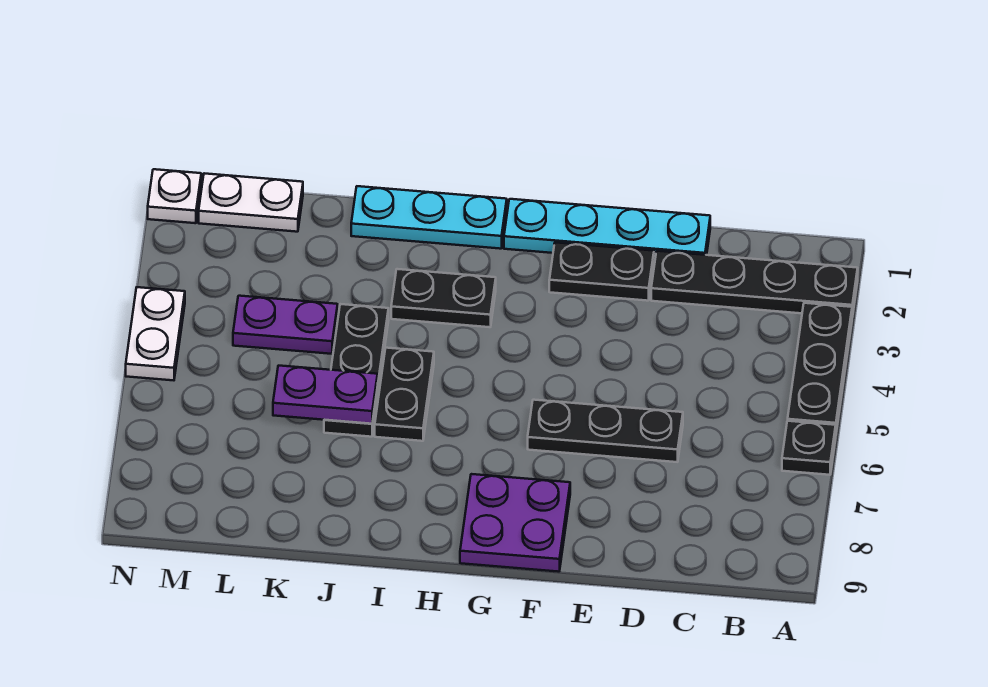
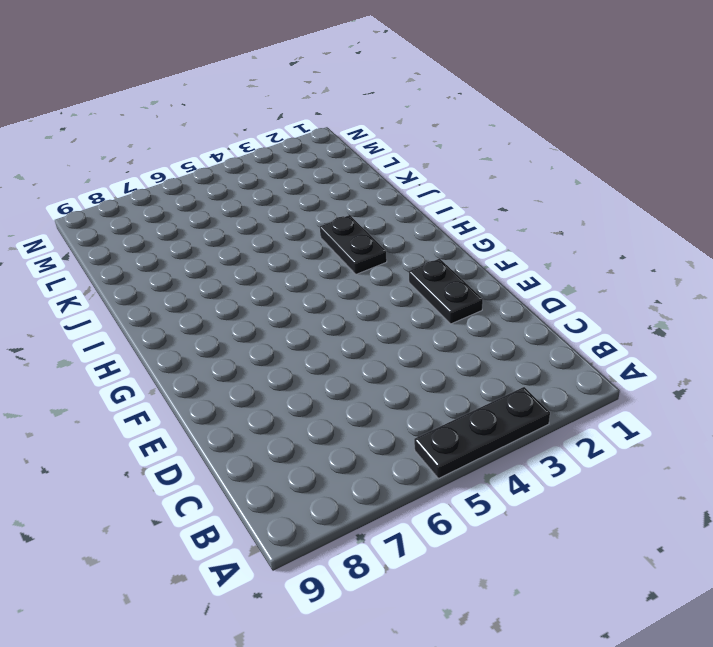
none -> black 1x4 plate [651,251,858,317]
none -> black 1x1 plate [782,421,836,475]
none -> cyan 1x4 plate [504,199,710,261]

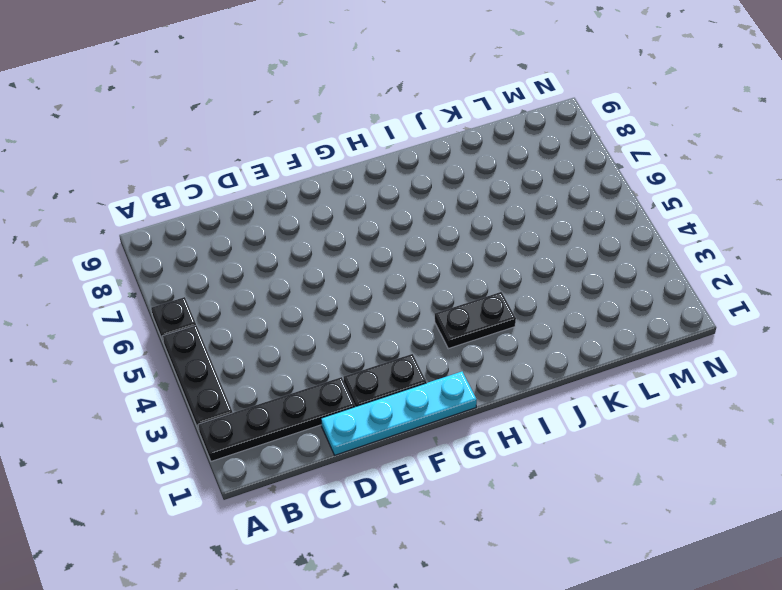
none -> black 1x3 plate [528,400,683,462]
none -> purple 2x2 plate [460,474,570,572]
none -> cyan 1x3 plate [351,186,507,249]

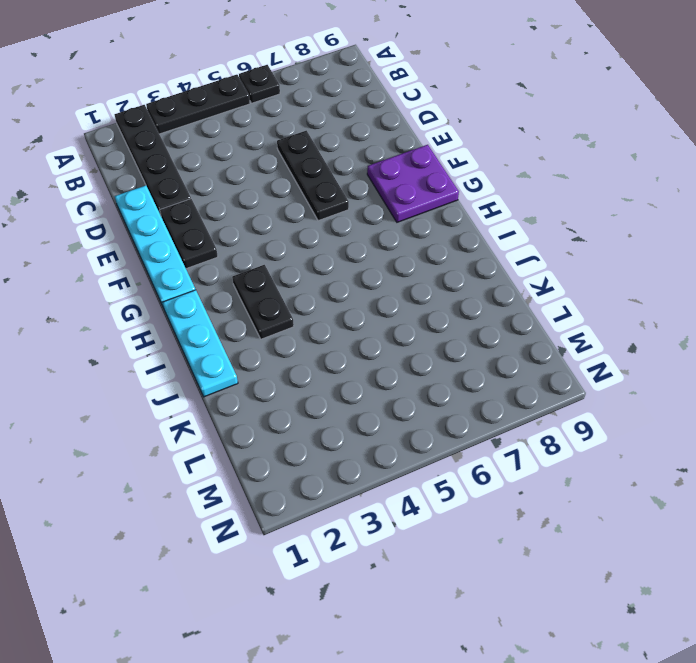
none -> black 1x2 plate [375,348,434,441]
none -> black 1x3 plate [324,304,389,437]
none -> purple 1x2 plate [233,296,338,354]

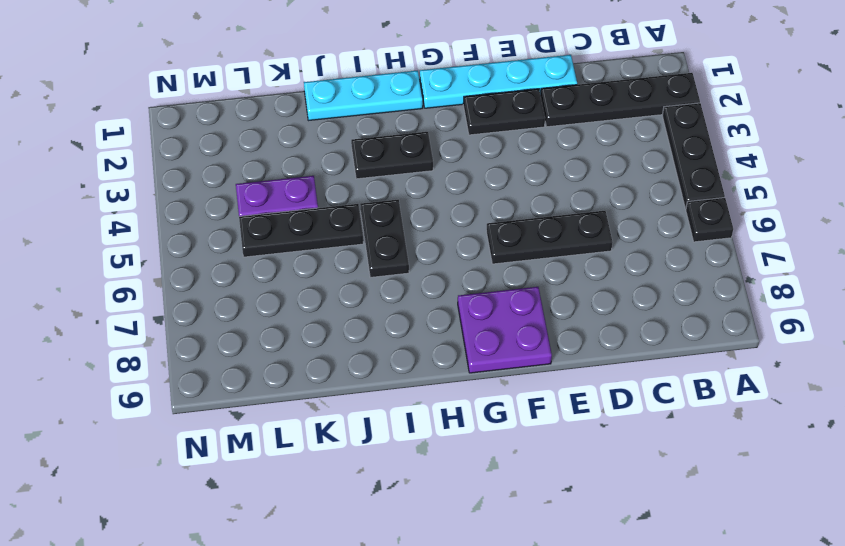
black 1x3 plate [239,204,363,257] -> black 1x3 plate turned to [324,304,389,437]
none -> white 1x2 plate [199,173,303,232]
none -> white 1x1 plate [148,169,201,223]
none -> white 1x2 plate [126,287,185,380]

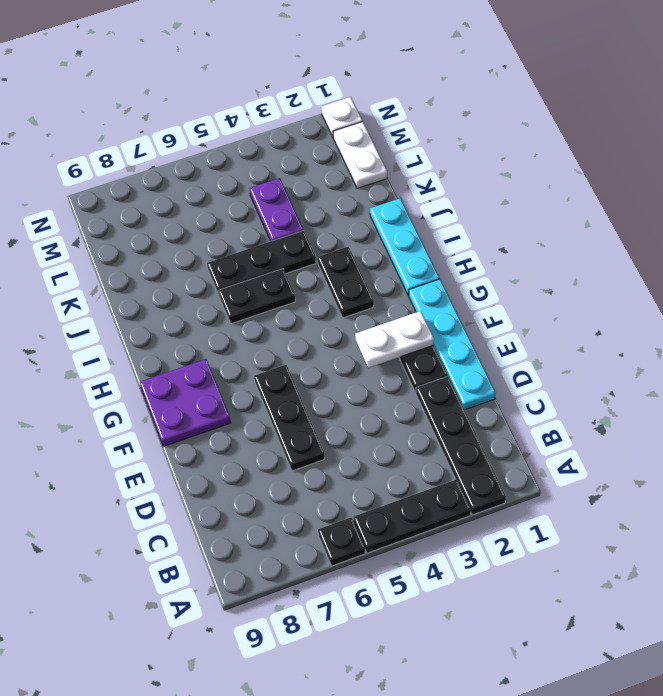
white 1x2 plate [355,311,434,368] -> white 1x2 plate moved to [126,287,185,380]
none -> purple 1x2 plate [273,366,378,424]

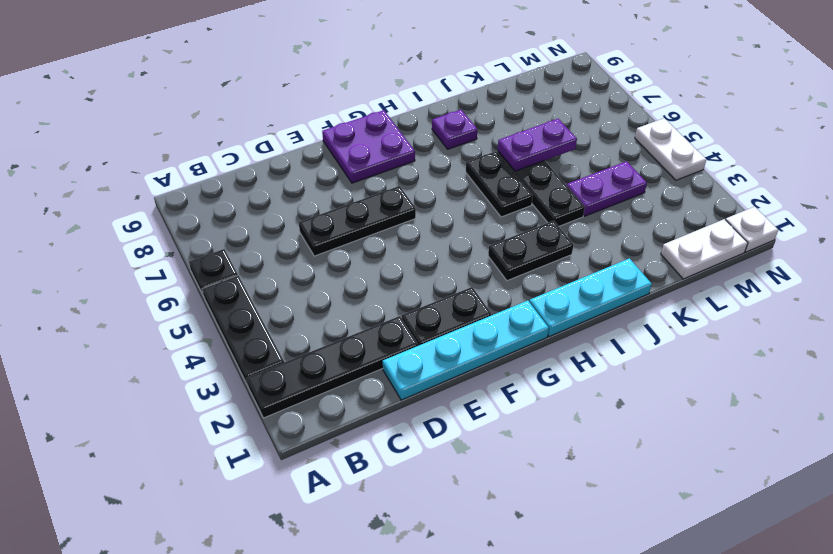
purple 1x1 plate [432,110,477,149] -> none

